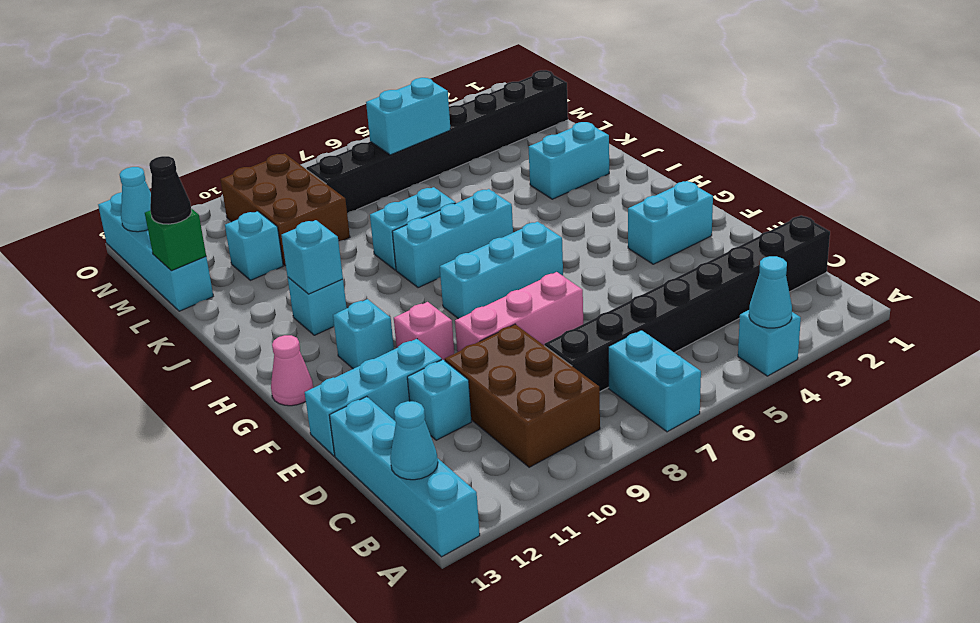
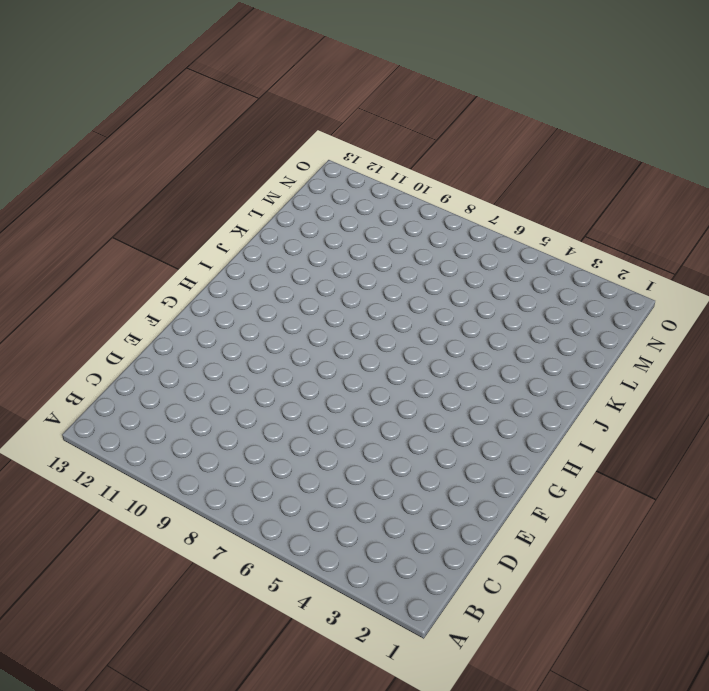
none -> cyan 1x1 brick [738,310,801,376]
none -> cyan 1x2 brick [608,330,701,432]
none -> cyan 1x4 brick [329,397,480,557]

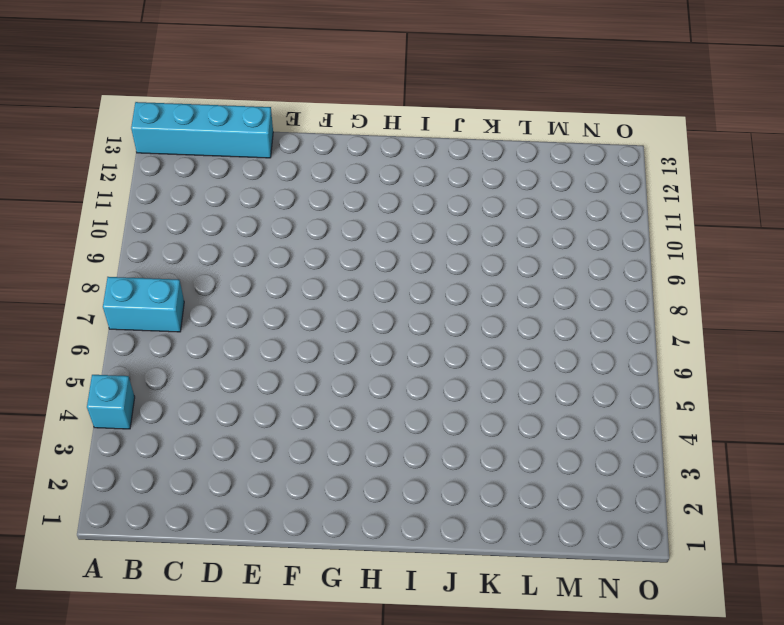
none -> brown 2x3 brick [445,324,600,467]
none -> black 1x8 brick [544,215,830,392]
none -> cyan 1x1 brick [407,360,471,440]

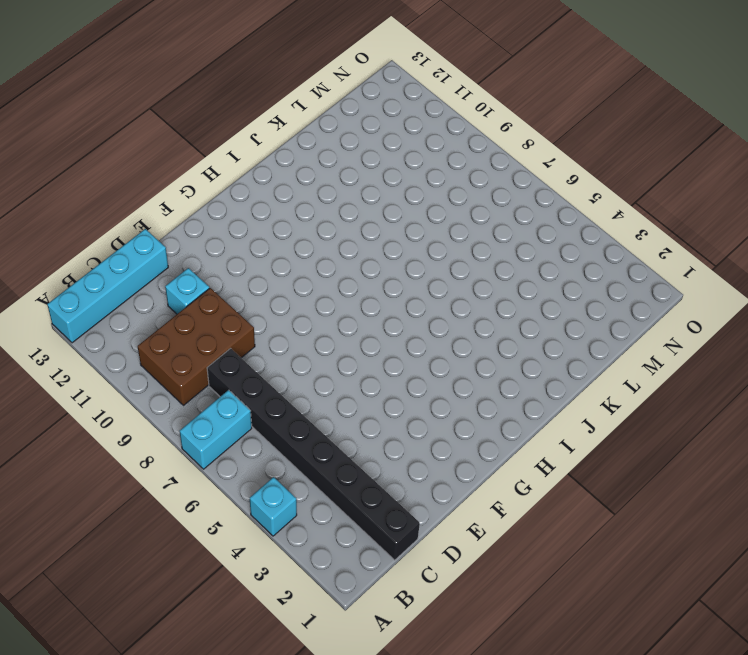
none -> pink 1x3 brick [455,272,583,352]
none -> cyan 1x3 brick [305,339,442,456]
none -> cyan 1x2 brick [628,181,713,264]

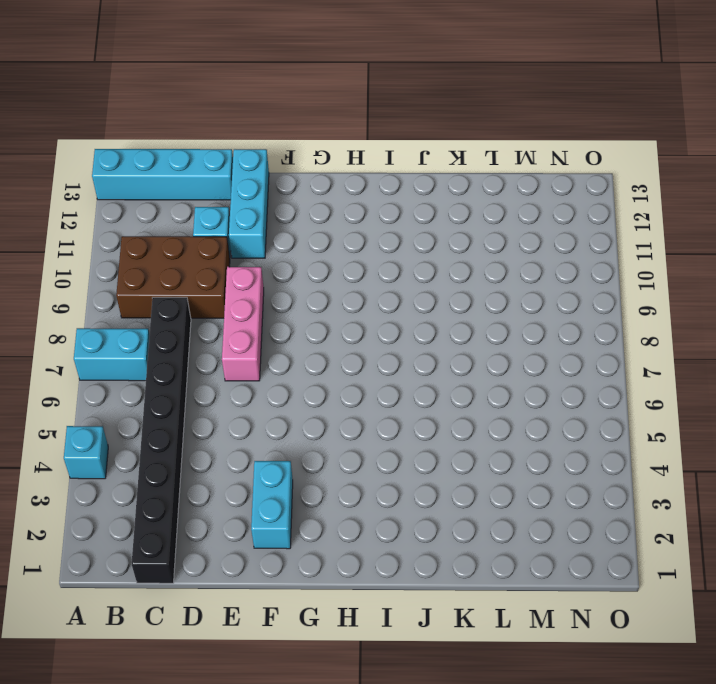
none -> pink 1x1 brick [394,302,454,361]
none -> cyan 1x3 brick [440,222,563,319]
none -> cyan 1x1 brick [333,299,394,369]

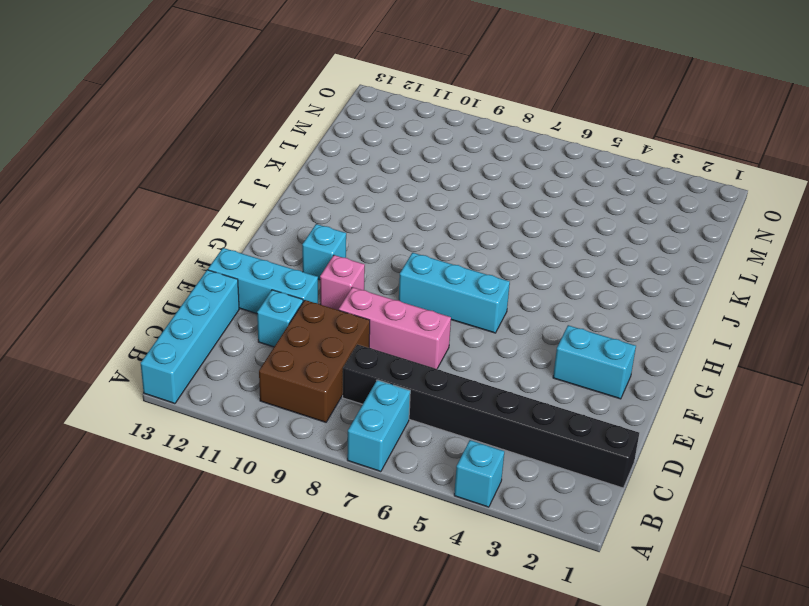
none -> pink 1x1 cone [271,335,313,406]
none -> cyan 1x3 brick [392,189,513,288]
none -> cyan 1x1 brick [288,277,347,335]

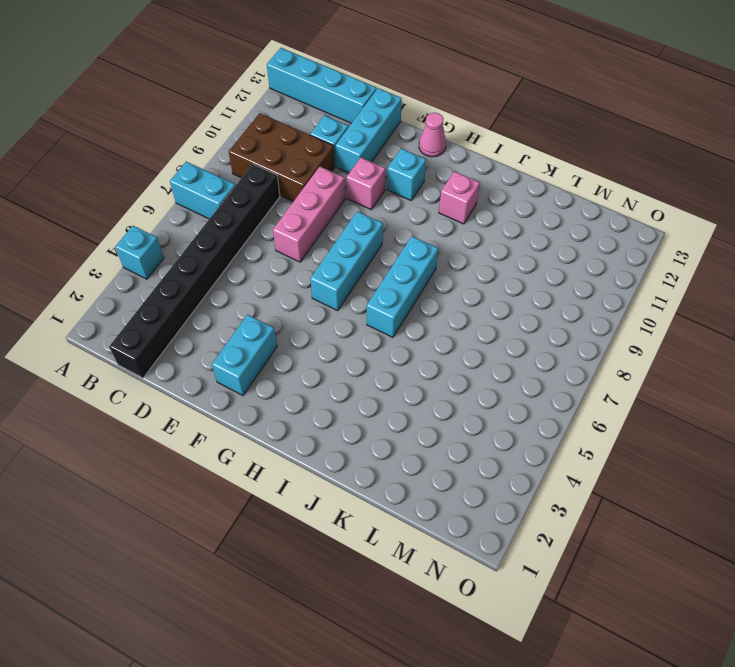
pink 1x1 brick [439,171,480,224] -> cyan 1x1 brick [288,277,347,335]
none -> cyan 1x2 brick [529,122,609,199]
none -> cyan 1x2 brick [370,187,456,270]
none -> brown 2x3 brick [220,154,350,265]

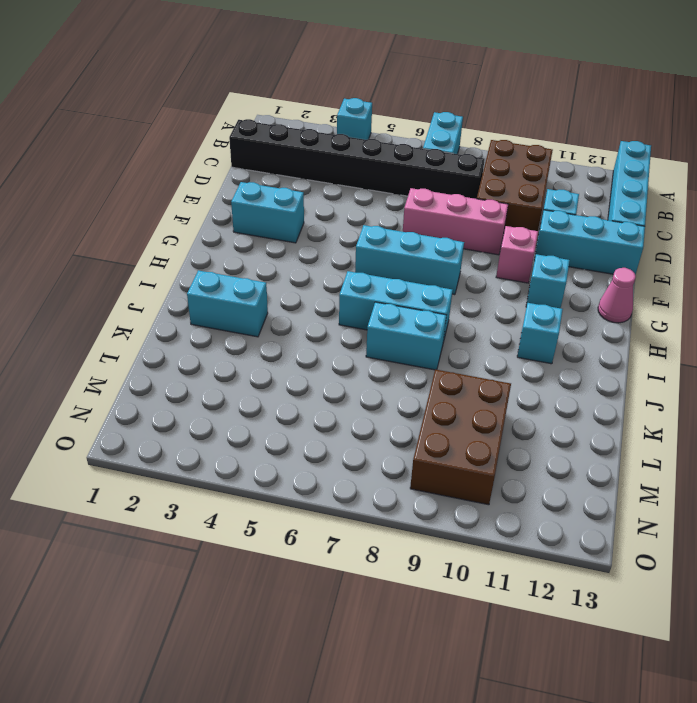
none -> cyan 1x1 brick [225,211,283,280]
none -> cyan 1x4 brick [98,192,213,311]
none -> black 1x8 brick [306,70,568,213]

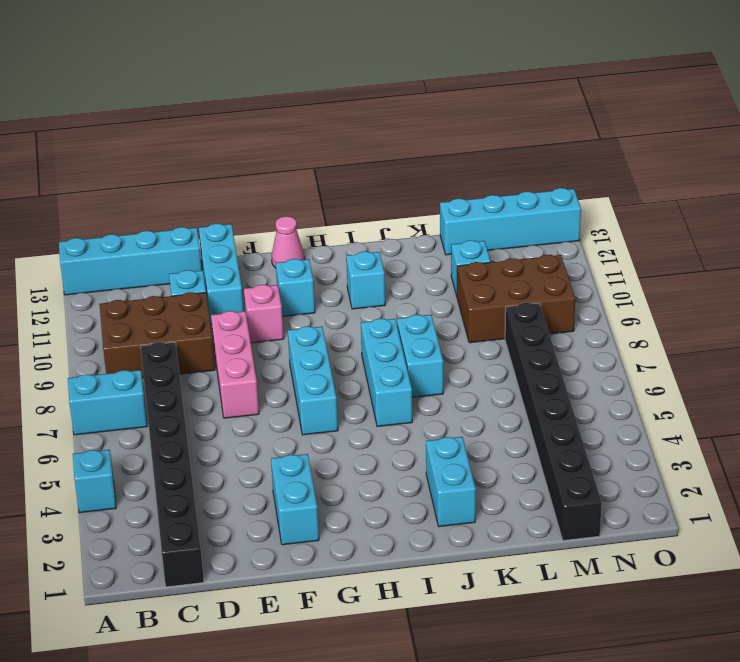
none -> cyan 1x1 cone [749,256,792,328]
none -> cyan 1x1 cone [390,401,438,480]
none -> cyan 1x1 brick [281,220,343,294]

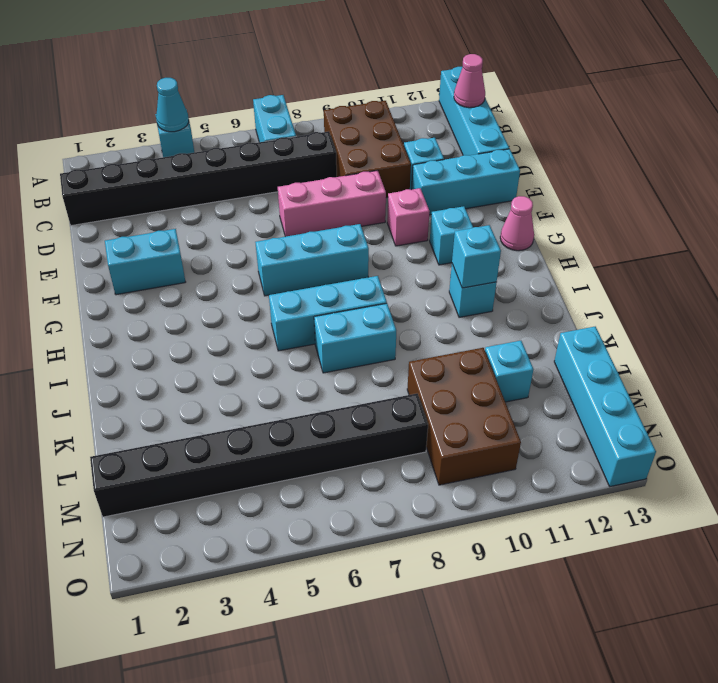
pink 1x1 cone [454,54,485,108] -> cyan 1x1 cone [390,401,438,480]
none -> cyan 1x2 brick [529,122,609,199]
none -> green 1x1 brick [145,208,206,271]
none -> cyan 1x2 brick [366,78,451,155]

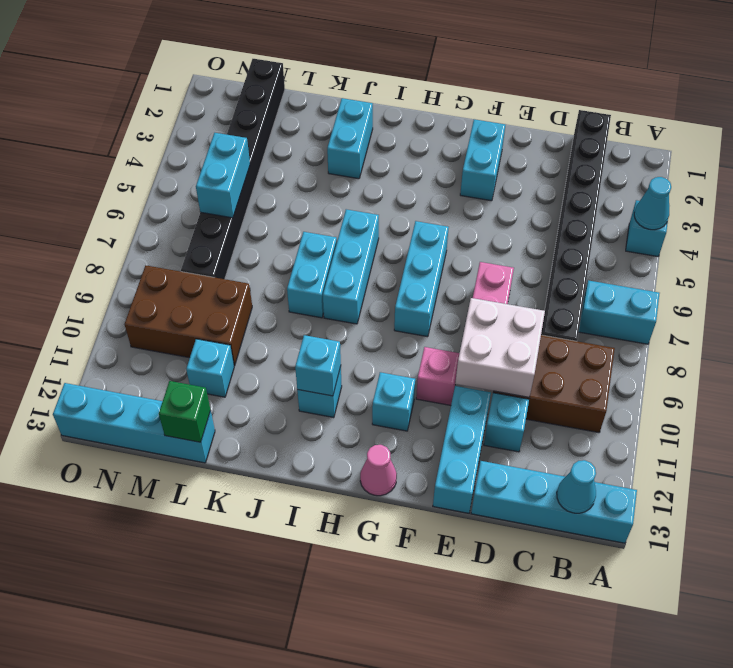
white 2x2 brick [455,298,545,397] -> none
none -> cyan 1x1 cone [120,167,151,232]
none -> black 1x1 cone [149,156,192,224]

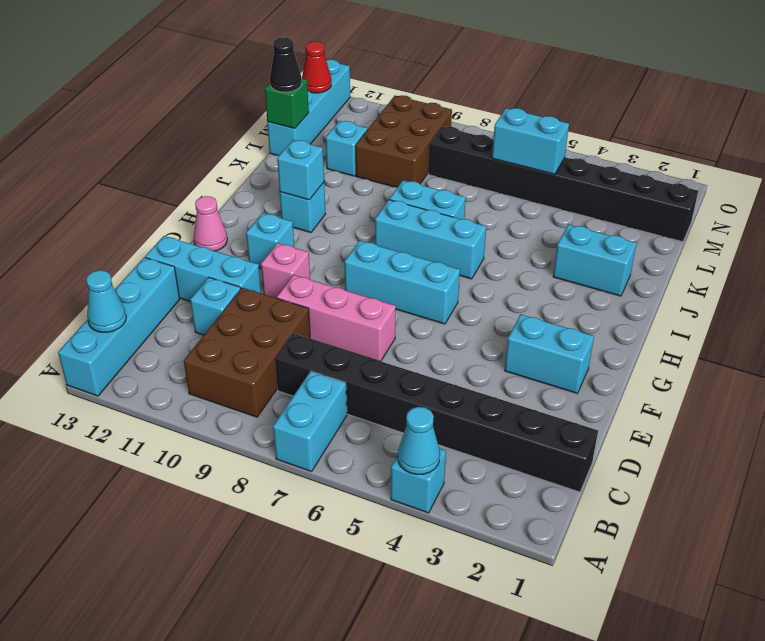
red 1x1 cone [302,41,331,93] -> cyan 1x1 cone [120,167,151,232]

